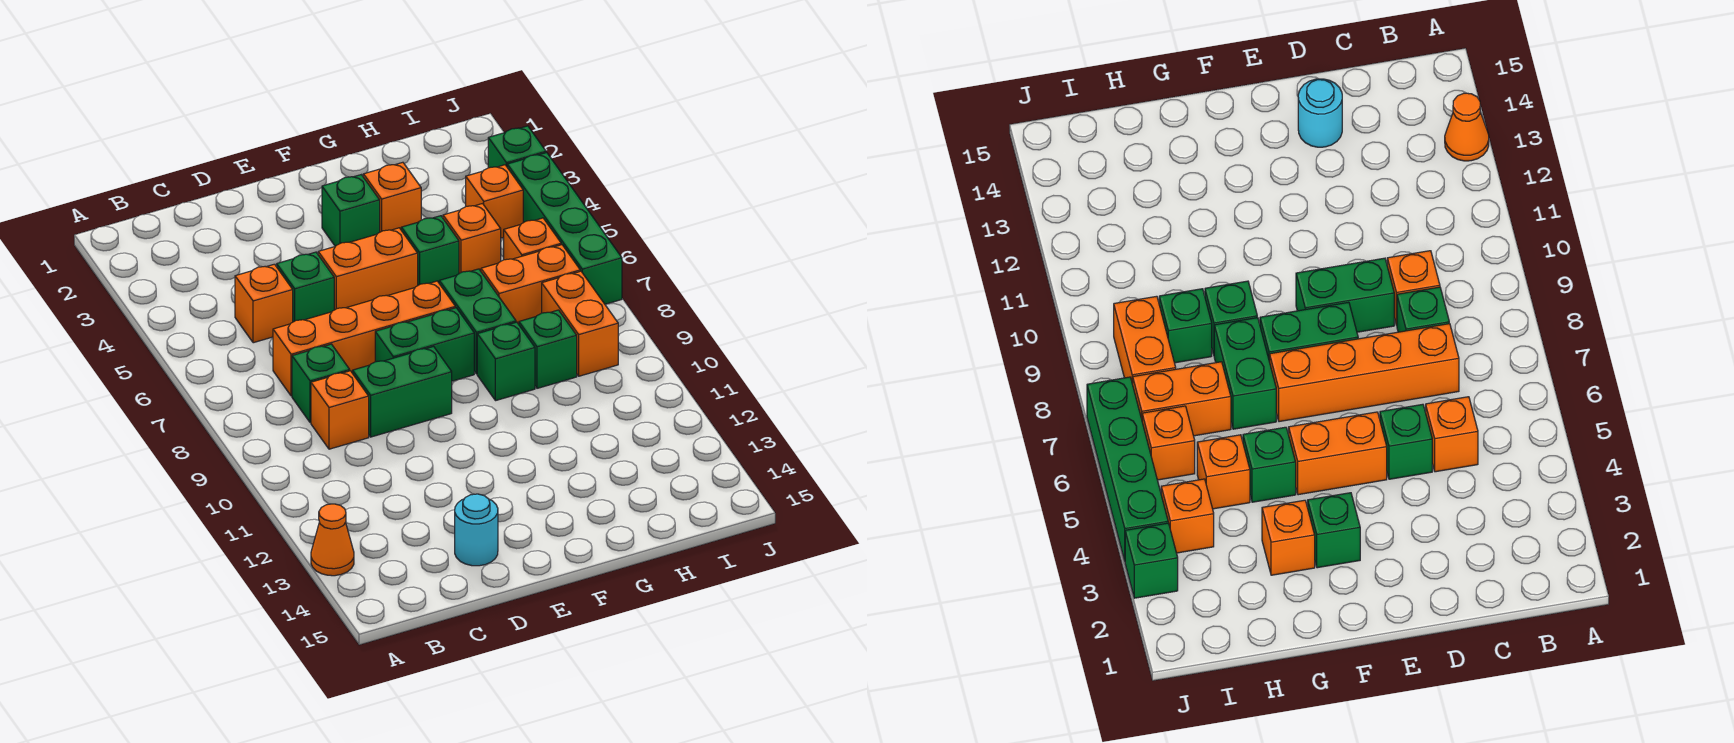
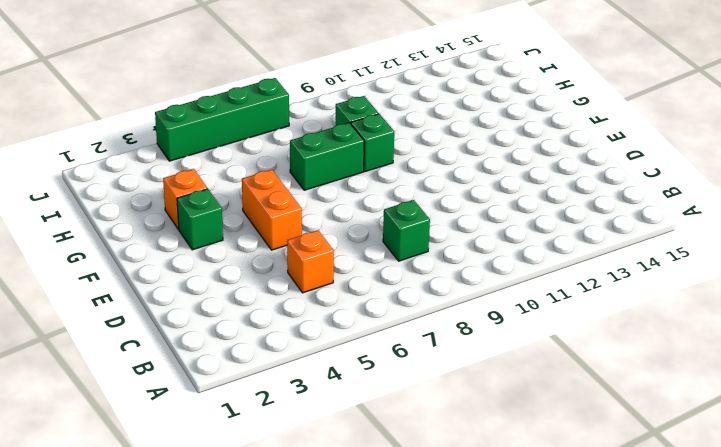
none -> orange 1x1 cone [311,504,354,576]
none -> orange 1x4 brick [273,281,455,396]
none -> orange 1x1 brick [311,371,369,449]

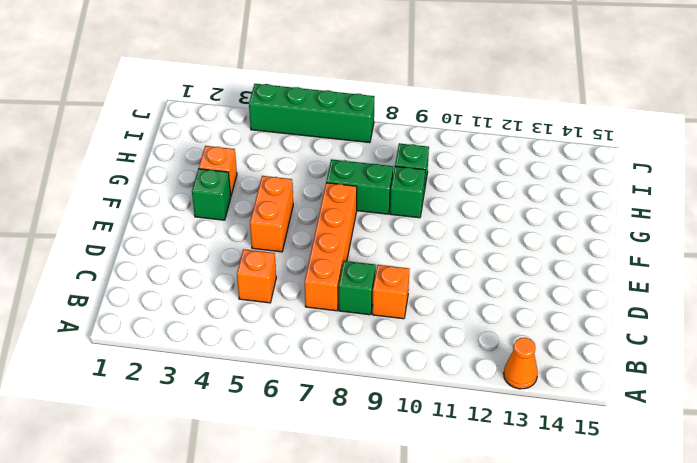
none -> green 1x1 brick [277,252,334,322]
none -> green 1x2 brick [353,347,452,437]
none -> cyan 1x1 round brick [455,494,498,566]

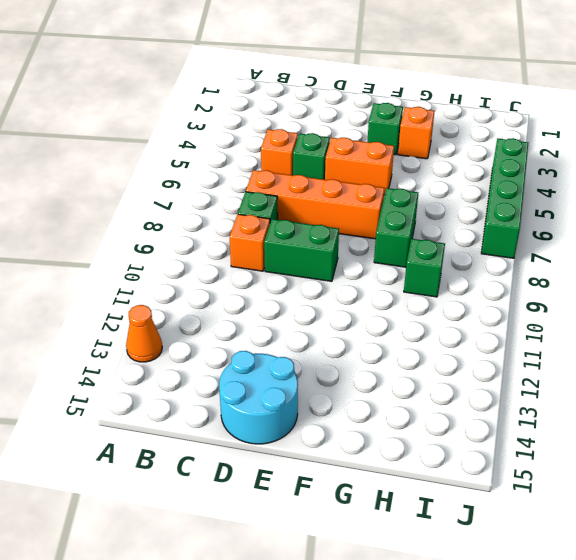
cyan 2x2 round brick [219,351,298,444] -> cyan 1x1 round brick [455,494,498,566]
none -> green 1x2 brick [375,308,474,381]
none -> green 1x1 brick [401,216,459,285]
none -> green 1x1 brick [477,322,535,401]

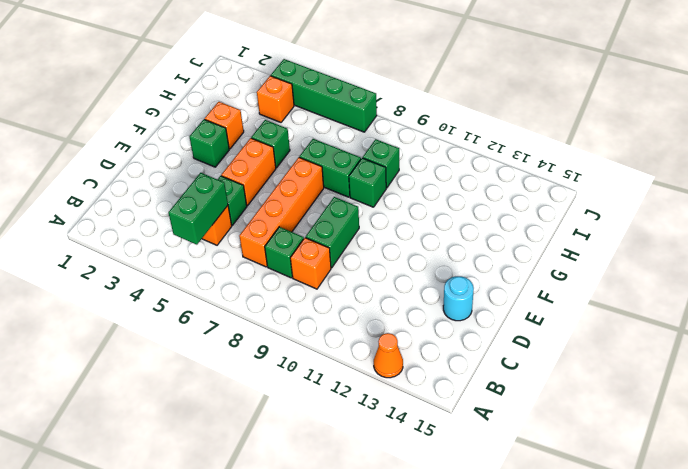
green 1x2 brick [168,173,228,245] -> green 1x2 brick moved to [375,308,474,381]
none -> orange 1x1 brick [443,204,501,273]
none -> orange 1x2 brick [481,245,580,324]
none -> orange 1x1 brick [504,218,561,260]

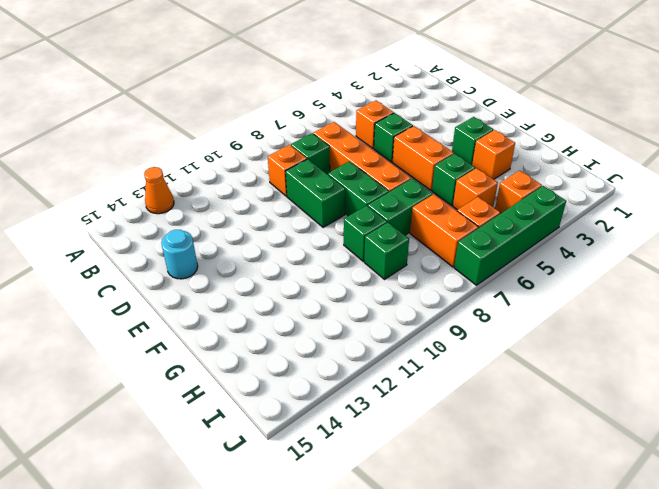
none -> orange 1x2 brick [542,271,618,376]
none -> green 1x1 brick [488,126,546,168]

